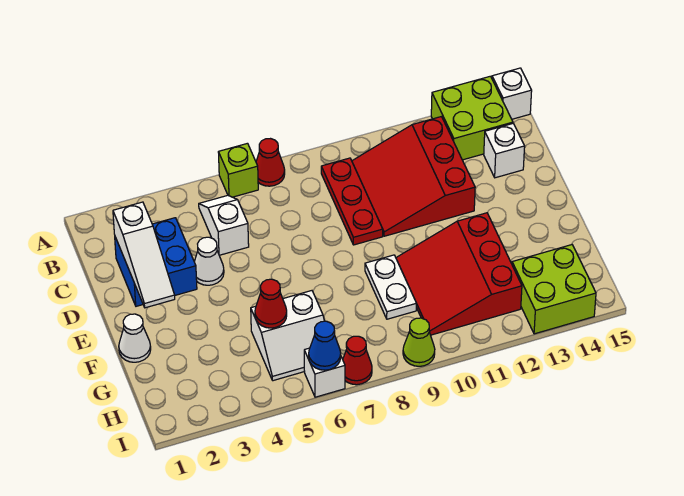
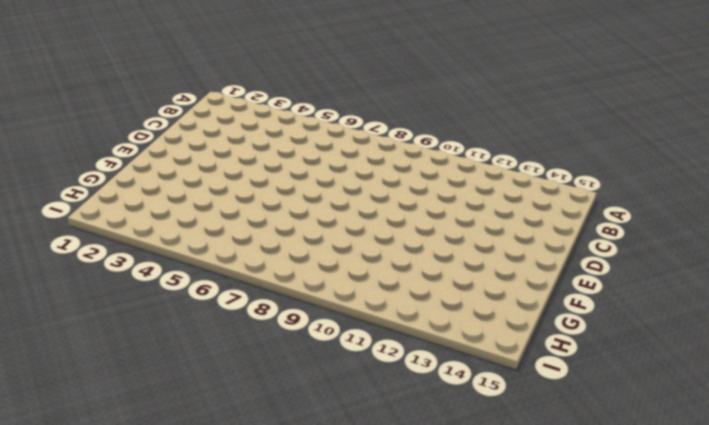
none -> lime 1x1 brick [218,143,258,197]
none -> red 1x1 cone [256,139,285,186]
none -> lime 2x2 brick [431,76,513,160]

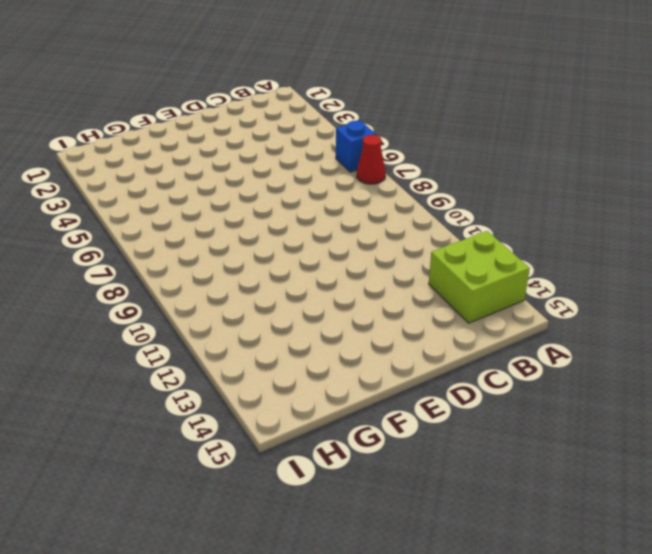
blue 1x1 brick [336,121,376,172] -> lime 1x1 brick [218,143,258,197]
none -> white 1x1 brick [492,68,532,119]
none -> white 1x2 slope [199,195,249,255]
none -> red 1x3 plate [321,158,383,245]

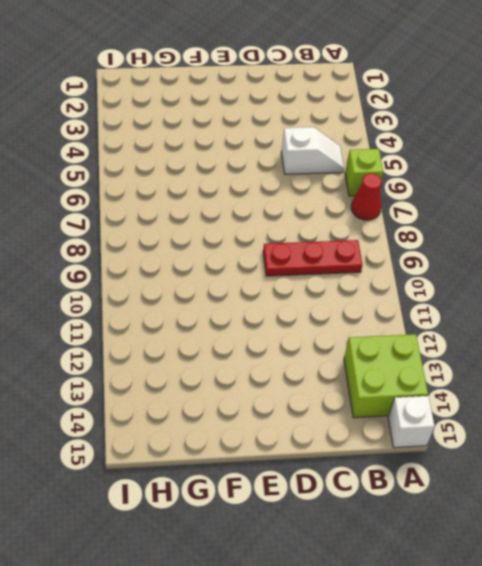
none -> red 3x3 slope [352,117,475,236]
none -> blue 2x2 brick [115,218,197,306]
none -> white 1x1 brick [484,123,525,178]

